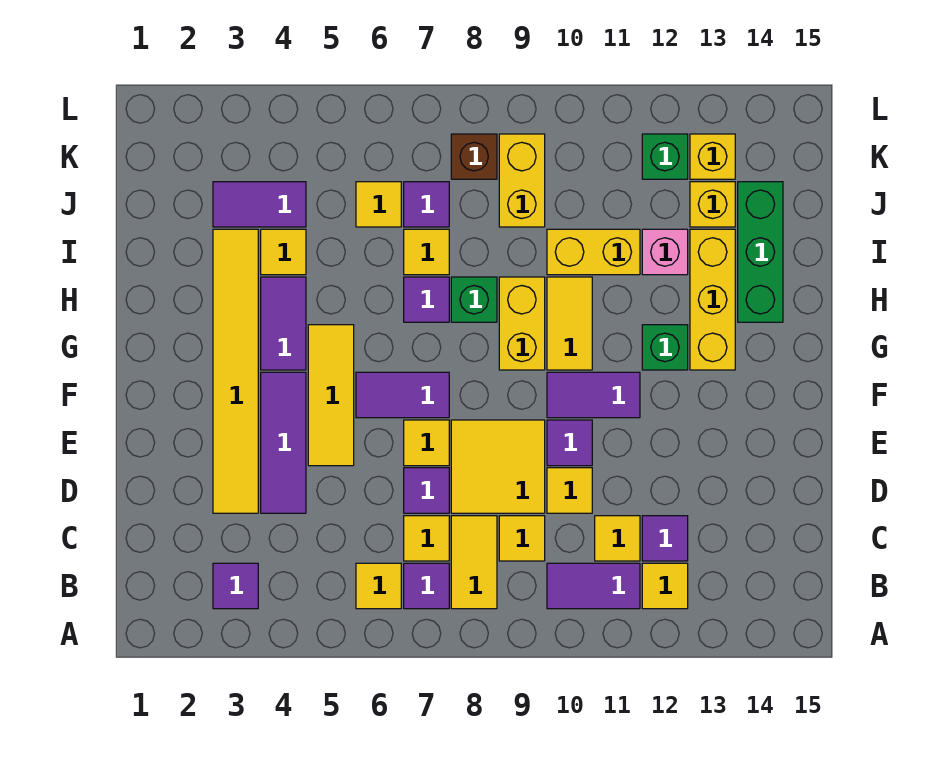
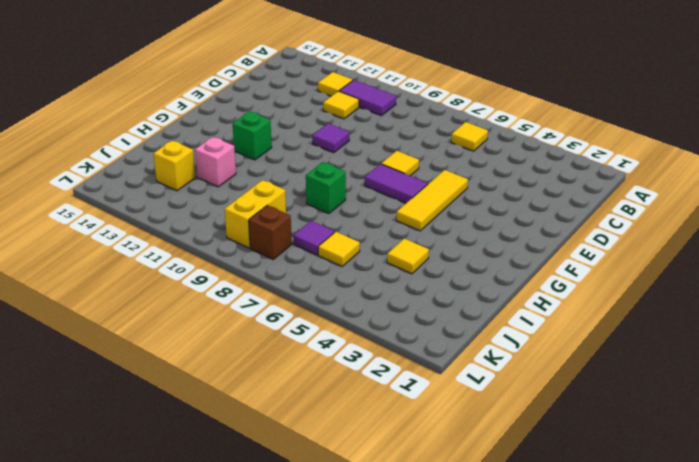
none -> purple 1x1 tile [213,563,258,609]
none -> purple 1x1 tile [404,563,449,609]
none -> yellow 1x2 tile [451,516,497,609]
none -> yellow 1x1 tile [404,516,449,561]

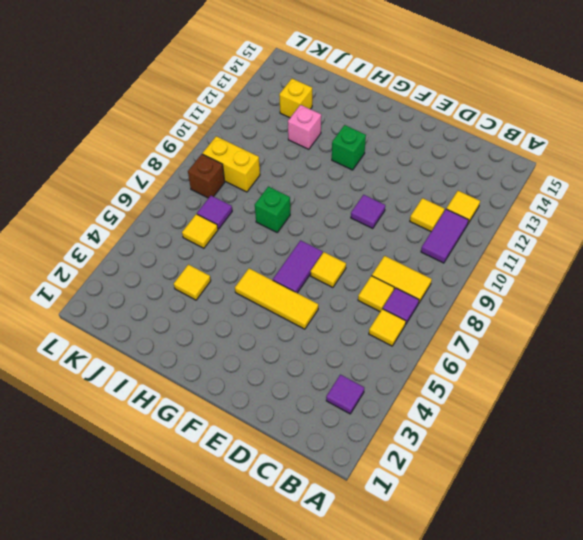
none -> yellow 1x1 tile [499,516,545,561]
none -> purple 1x1 tile [642,516,688,561]
none -> yellow 1x6 tile [213,229,258,513]
none -> purple 1x3 tile [261,372,306,513]

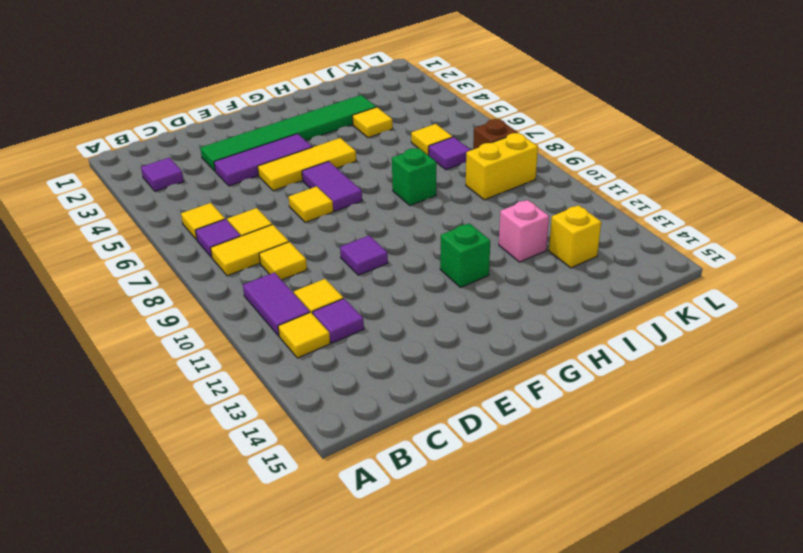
green 1x6 tile [200,95,376,171] -> yellow 1x6 tile [213,229,258,513]
none -> purple 1x1 tile [404,468,449,513]
none -> yellow 2x2 tile [451,420,545,513]
none -> yellow 1x1 tile [547,468,592,513]
none -> purple 1x2 tile [547,372,640,418]

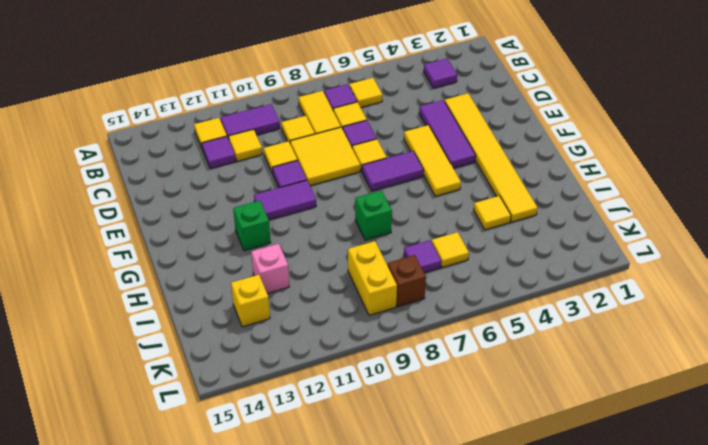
none -> purple 1x2 tile [261,277,306,370]
none -> yellow 1x2 brick [499,277,545,370]
none -> yellow 1x2 tile [547,277,592,370]
none -> yellow 1x3 brick [690,229,735,370]

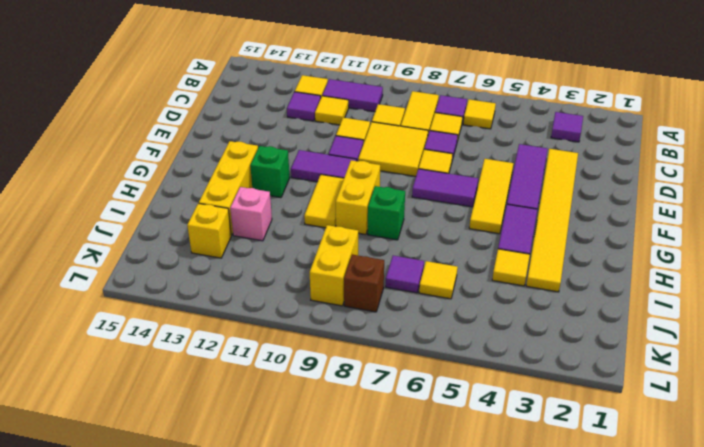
none -> purple 1x1 tile [404,277,449,322]
none -> green 1x3 brick [738,182,783,322]
none -> yellow 1x1 tile [404,229,449,275]
none -> yellow 1x2 brick [547,229,640,275]

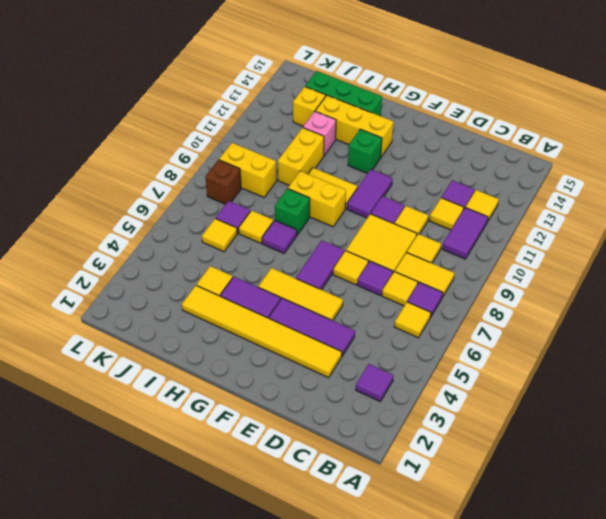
none -> purple 1x2 tile [213,182,306,227]
none -> green 1x1 brick [642,134,688,179]
none -> yellow 1x1 brick [690,134,735,179]

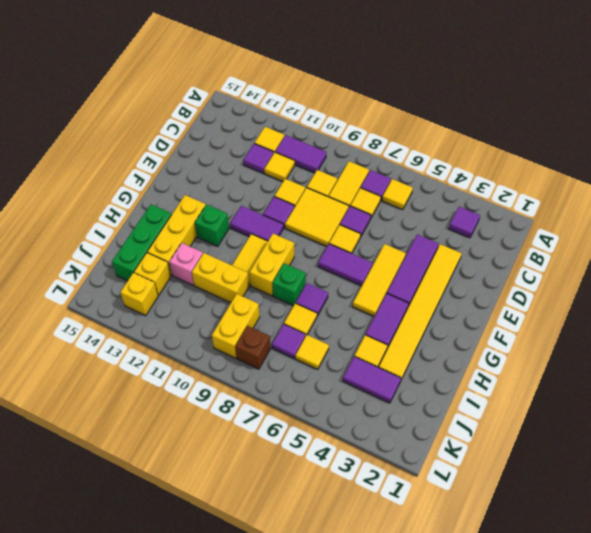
none -> green 1x1 brick [642,134,688,179]

